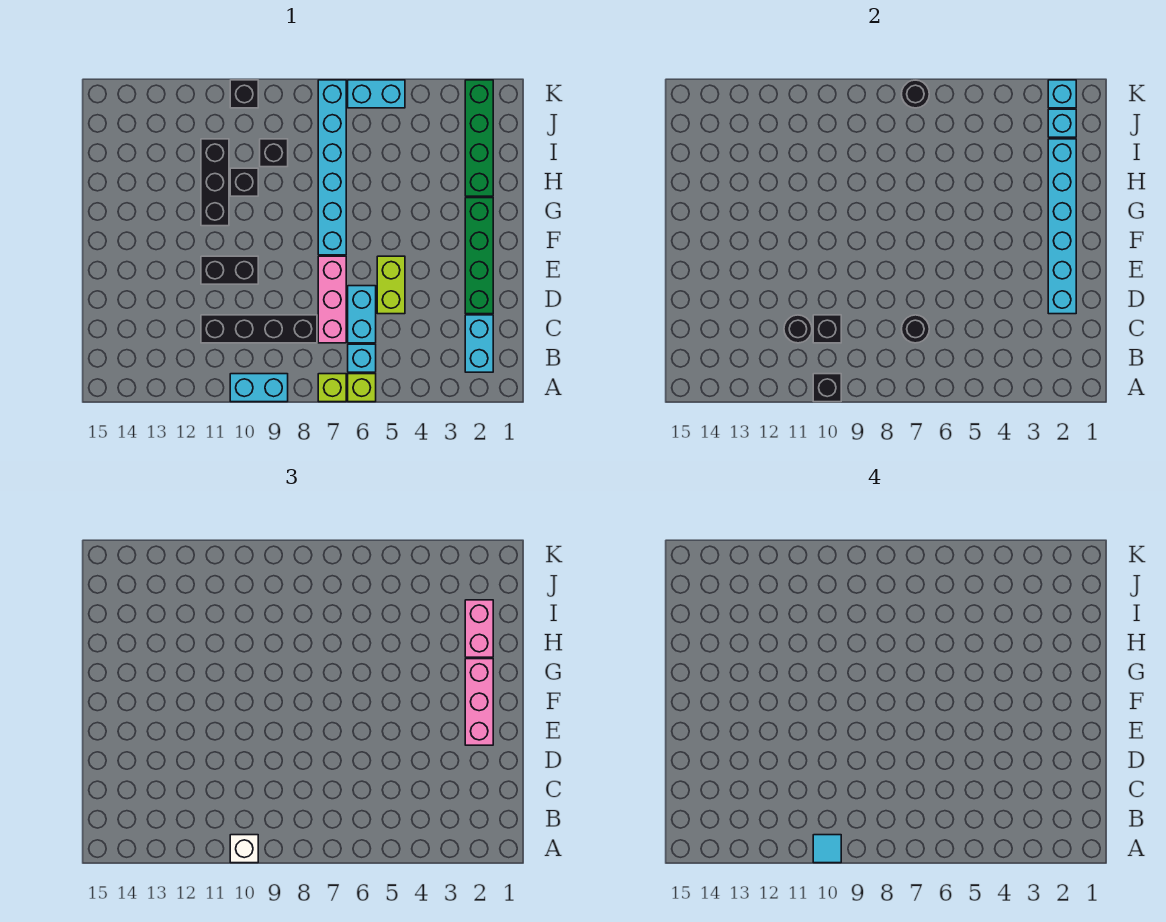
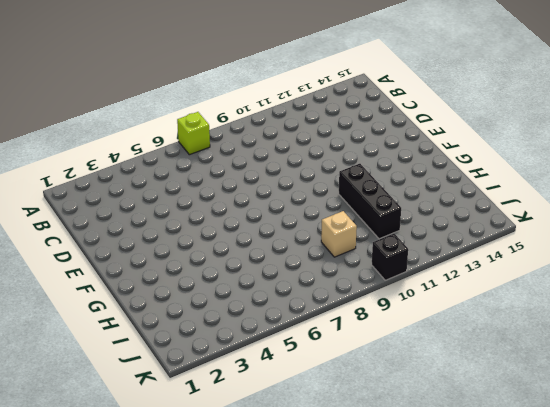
tan 1x1 brick [321,211,357,257] -> black 1x1 brick [260,139,288,167]
none -> lime 1x1 brick [348,374,376,402]
none -> cyan 1x2 brick [230,374,288,402]
none -> cyan 1x2 brick [465,315,493,372]
none -> cyan 1x1 brick [348,344,376,372]

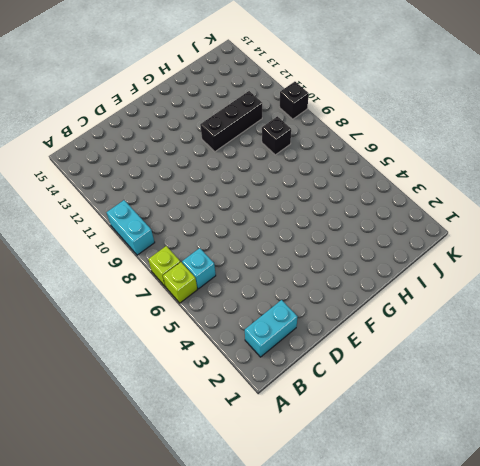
none -> cyan 1x2 brick [348,286,376,343]
none -> pink 1x3 brick [318,256,346,343]
none -> black 1x4 brick [201,315,317,343]
none -> green 1x4 brick [465,198,493,314]

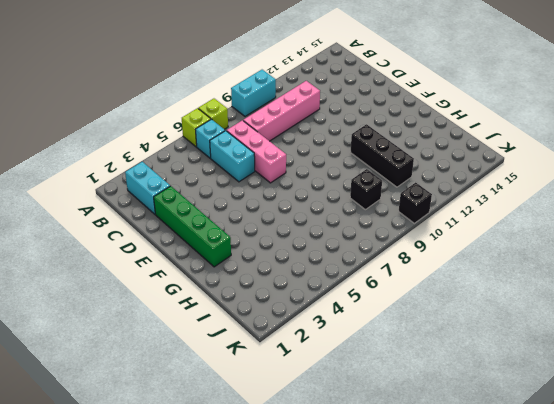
pink 1x4 brick [243,81,320,141] -> black 1x4 brick [201,315,317,343]
none -> lime 1x2 brick [377,256,405,314]
none -> black 1x2 brick [201,256,258,284]
none -> cyan 1x6 brick [318,80,346,255]
none -> green 1x4 brick [465,80,493,196]

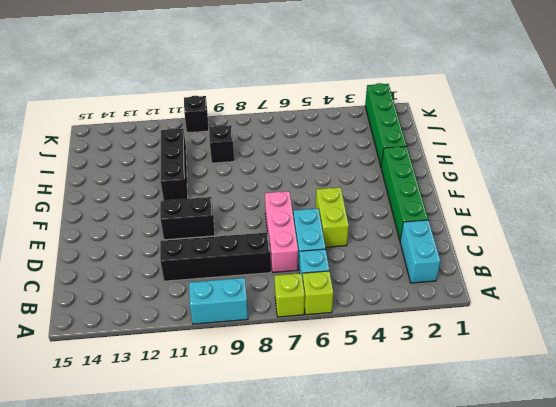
none -> cyan 1x6 brick [318,80,346,255]
none -> black 1x1 brick [230,168,258,196]
none -> cyan 1x2 brick [348,80,405,108]
none -> black 1x1 brick [813,374,841,402]

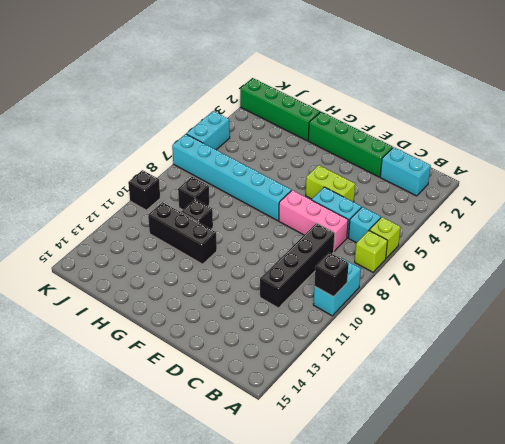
none -> black 1x2 brick [201,256,258,284]
none -> black 1x1 round brick [902,315,929,343]
none -> black 1x1 brick [813,315,841,343]
none -> black 1x1 round brick [784,315,812,343]

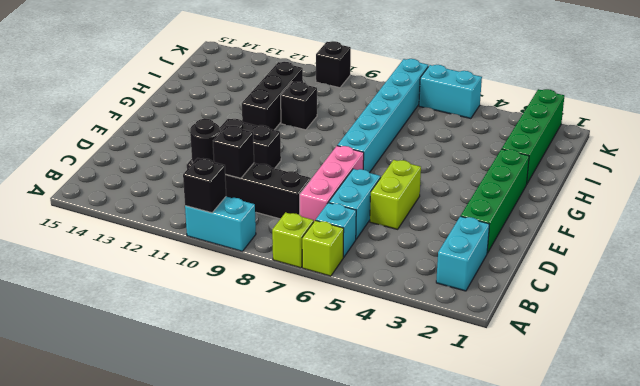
none -> black 1x1 brick [260,139,288,167]
none -> black 1x1 round brick [902,315,929,343]
none -> cyan 1x6 brick [1048,139,1076,314]
none -> cyan 1x1 brick [1048,109,1076,137]

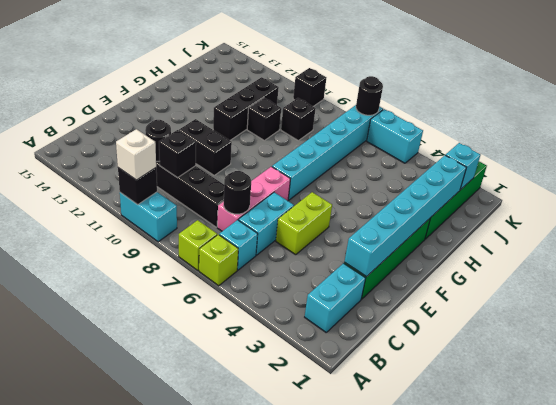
none -> cyan 1x1 brick [1048,80,1076,108]
none -> pink 1x3 brick [465,659,493,745]
none -> pink 1x2 brick [465,600,493,657]
none -> cyan 1x1 tile [813,835,841,863]

